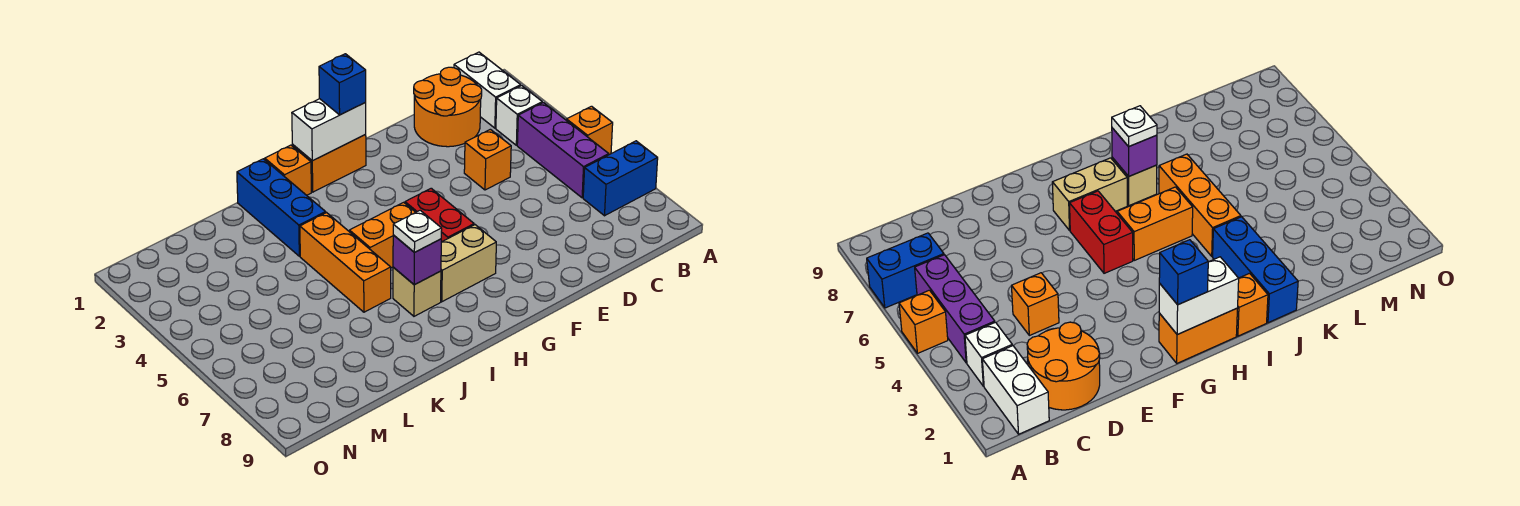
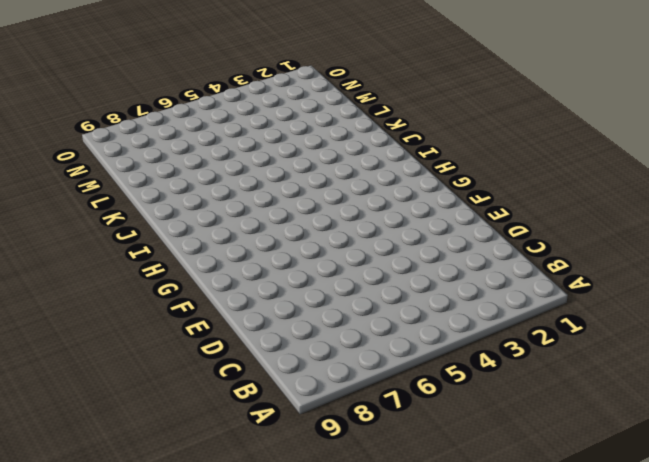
none -> orange 1x1 brick [567,106,613,155]
none -> blue 1x2 brick [583,141,658,216]
none -> white 1x2 brick [454,52,521,128]

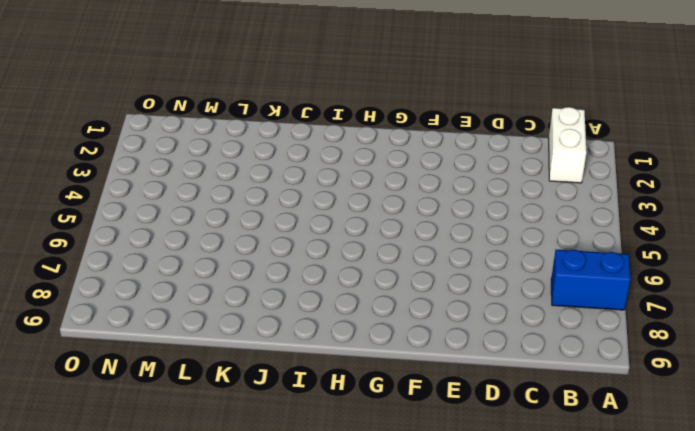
none -> orange 1x1 brick [567,106,613,155]
none -> white 1x1 brick [496,86,542,145]
none -> purple 1x3 brick [517,103,609,198]

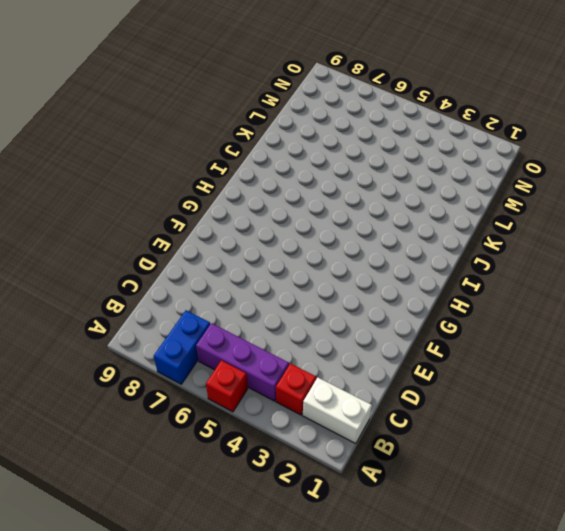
red 1x1 brick [206,360,248,412] -> orange 1x1 brick [567,106,613,155]
red 1x1 brick [276,364,316,415] -> white 1x1 brick [496,86,542,145]
none -> orange 2x2 round brick [414,67,482,147]
none -> orange 1x1 brick [464,129,511,190]
none -> orange 1x2 brick [292,135,366,192]

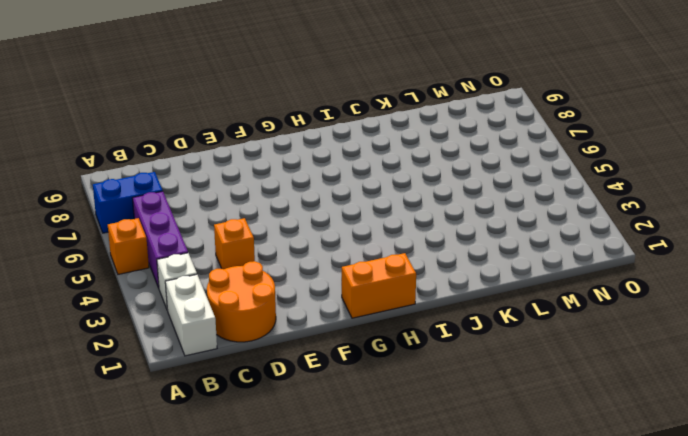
none -> red 1x2 brick [405,188,474,242]
none -> tan 1x2 brick [441,225,496,302]
none -> orange 1x2 brick [349,202,416,268]

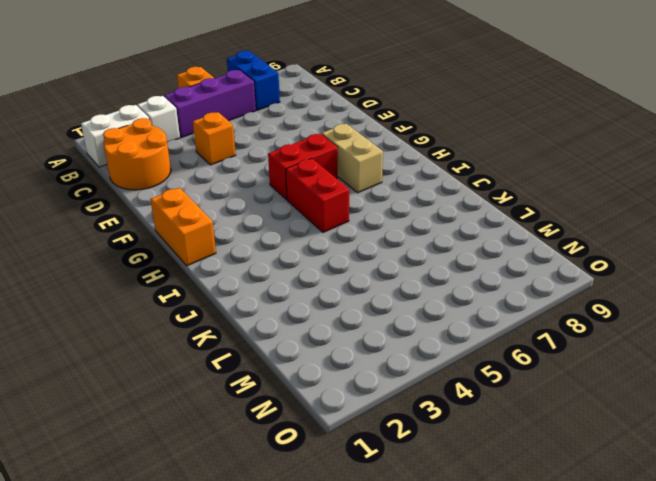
red 1x2 brick [286,158,349,232] -> orange 1x2 brick [349,202,416,268]
none -> orange 1x1 brick [265,145,311,195]
none -> tan 1x1 brick [393,267,441,316]
none -> blue 1x3 brick [237,159,326,256]

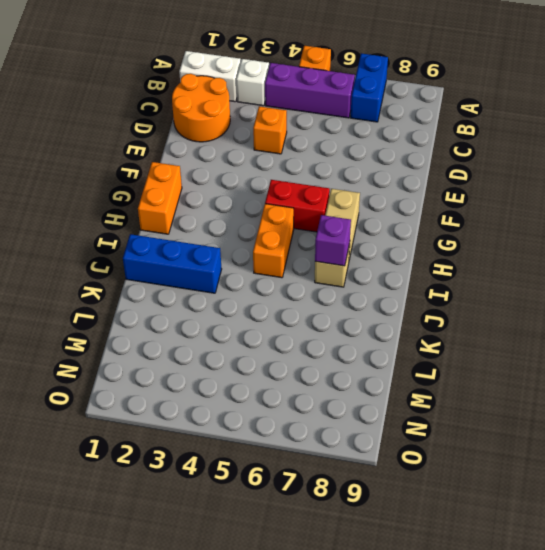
none -> orange 1x1 brick [265,145,311,195]
none -> orange 1x3 brick [300,213,391,312]
none -> white 1x2 brick [292,99,366,161]

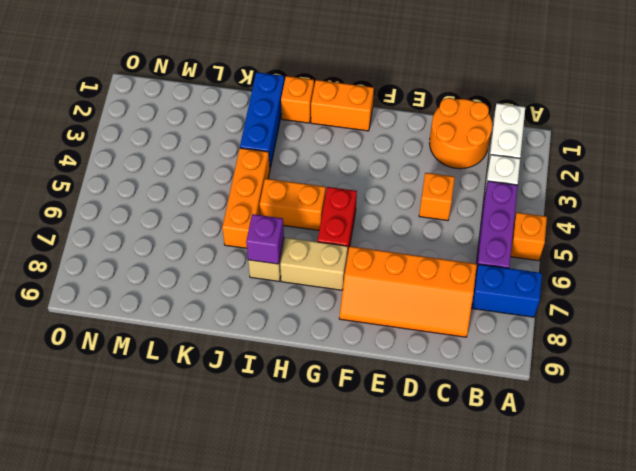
orange 2x4 slope [339,246,477,337] -> none
none -> white 1x2 brick [292,99,366,161]
none -> blue 1x1 brick [319,54,366,115]
none -> white 1x1 plate [393,210,442,252]

